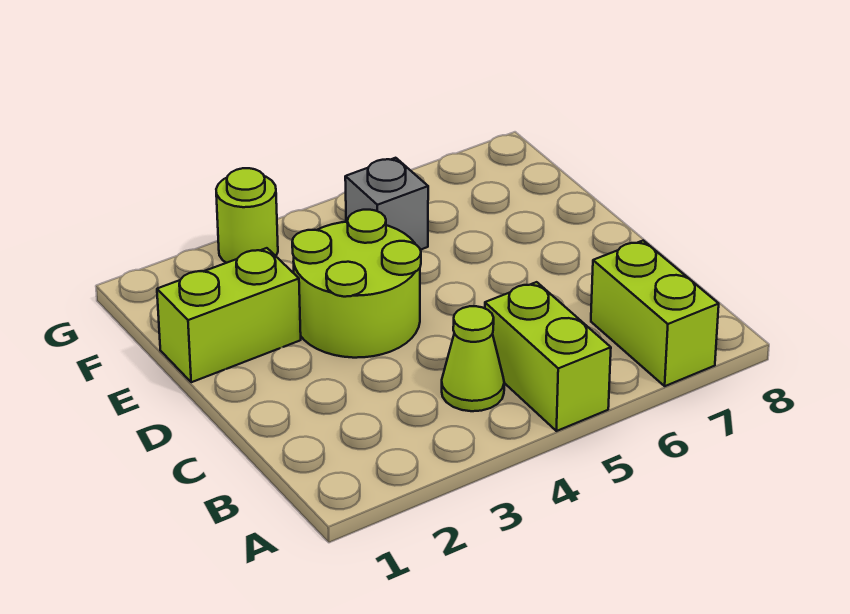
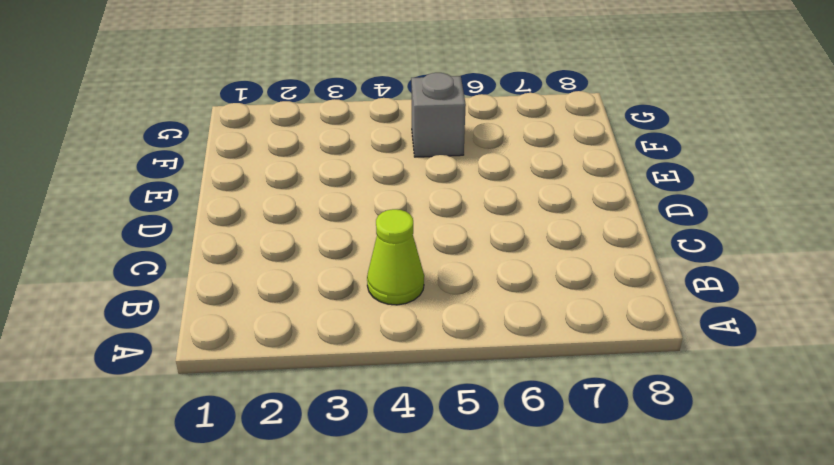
none -> lime 1x2 brick [485,282,611,431]
none -> lime 1x2 brick [591,241,719,386]

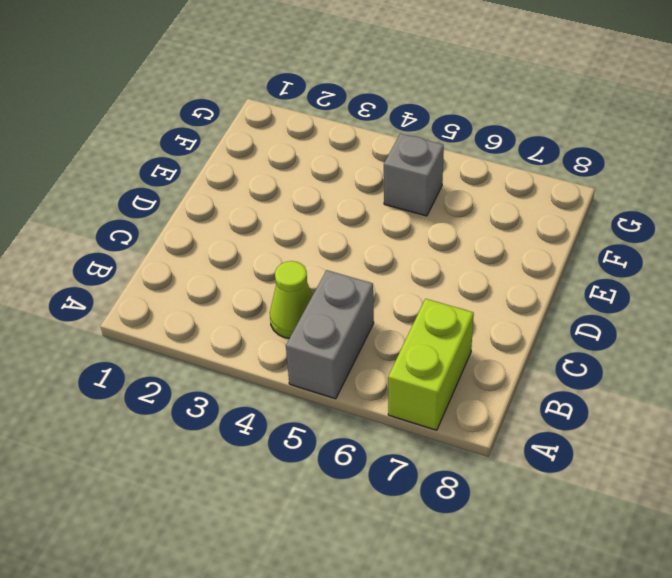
grey 1x2 brick [286,270,374,399] -> lime 1x2 brick [485,282,611,431]
none -> lime 2x2 round brick [292,210,421,358]
none -> lime 1x2 brick [157,248,301,382]

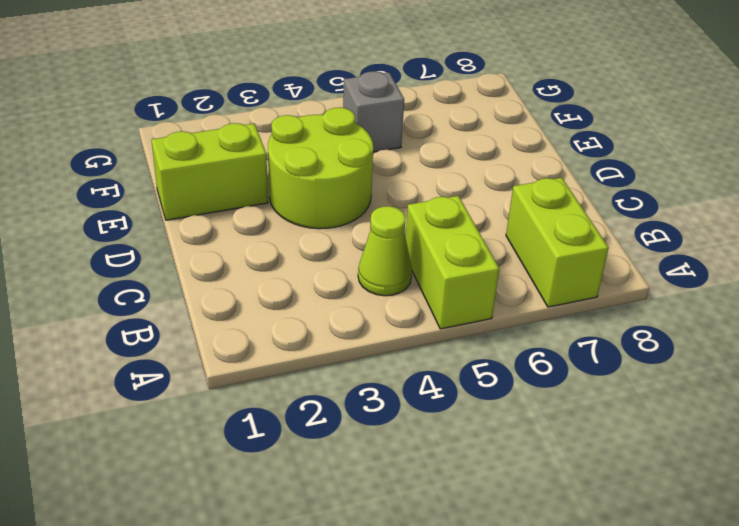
none -> lime 1x1 round brick [216,168,278,263]

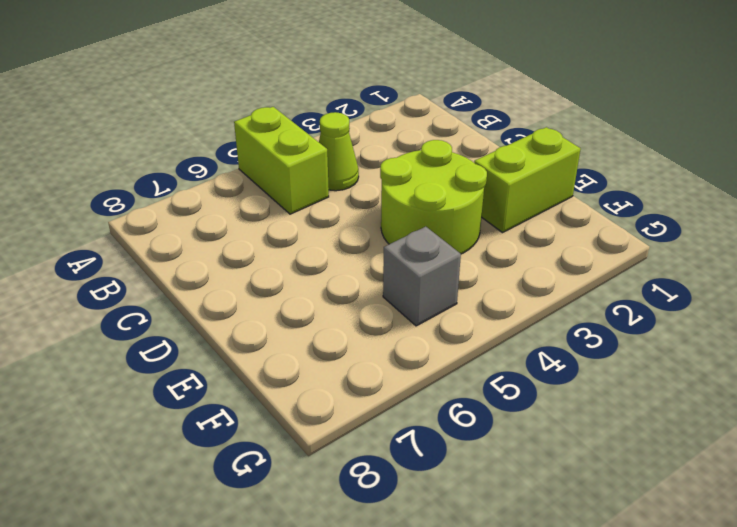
none -> lime 1x2 brick [591,241,719,386]
none -> lime 1x1 round brick [216,168,278,263]

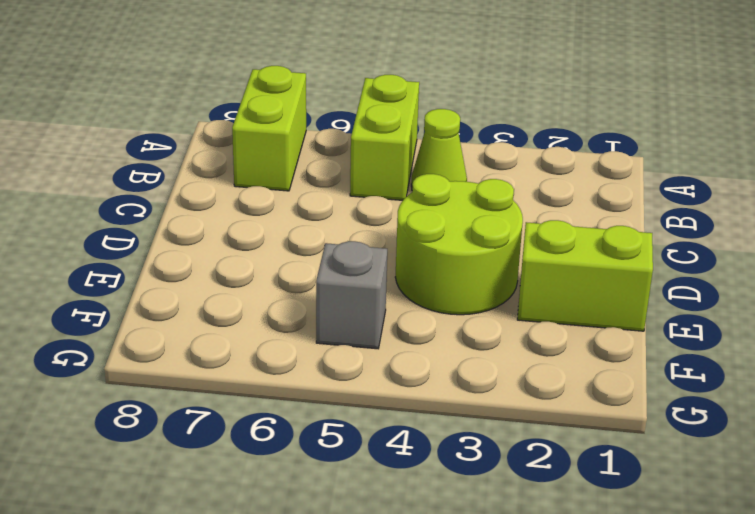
none -> lime 1x1 round brick [216,168,278,263]

